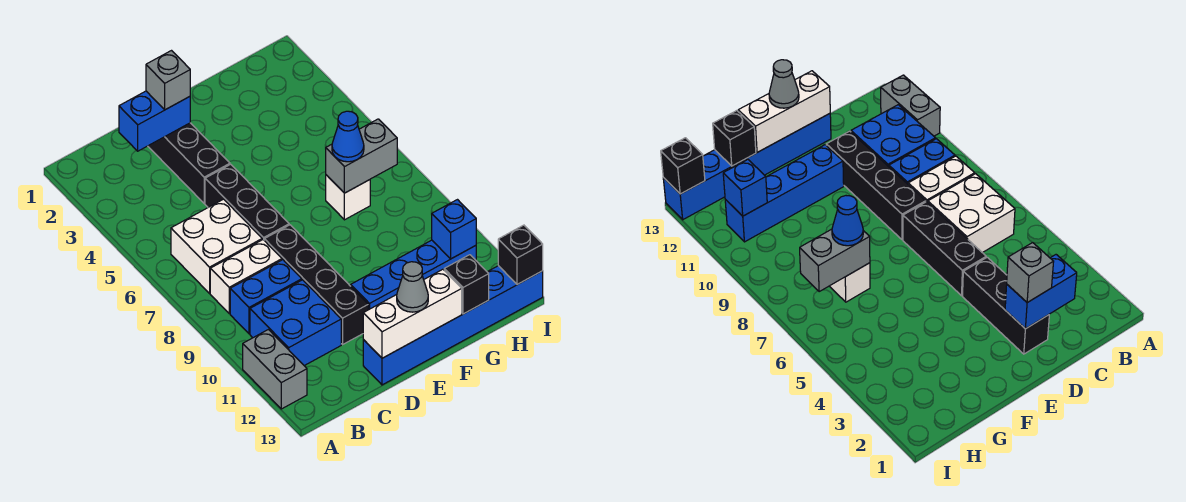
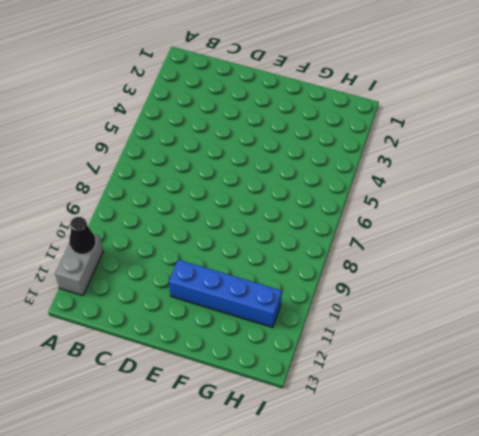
black 1x1 cone [69,217,96,254] -> none
none -> white 2x2 brick [171,199,262,293]
none -> white 1x2 brick [210,240,282,314]
none -> blue 1x2 brick [230,260,302,334]

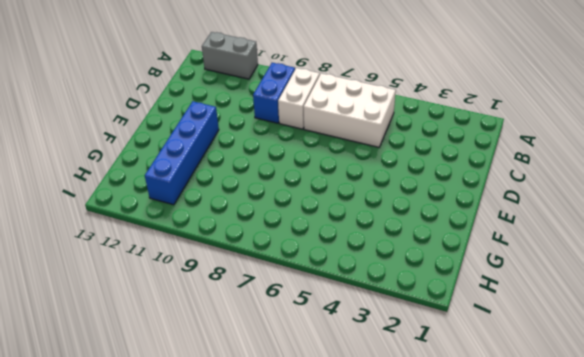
white 2x3 brick [304,73,396,147] -> white 2x2 brick [171,199,262,293]
none -> blue 2x2 brick [250,280,341,366]
none -> black 1x3 brick [148,123,230,203]
none -> black 1x3 brick [205,164,289,240]

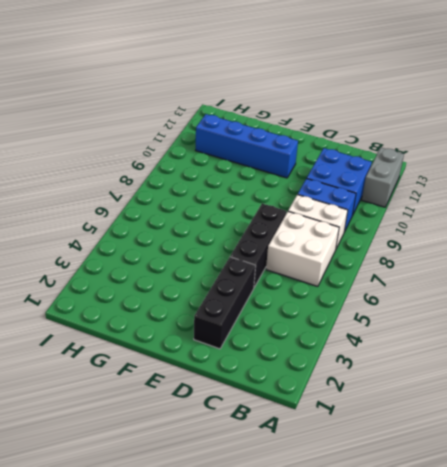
none -> black 1x4 brick [264,225,368,344]
none -> blue 1x6 brick [363,266,543,385]
none -> white 1x1 brick [326,175,370,220]

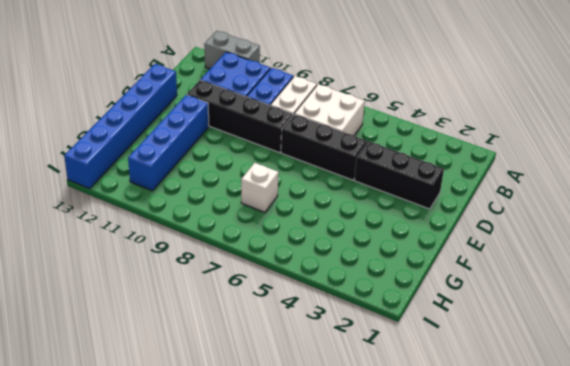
none -> blue 1x2 brick [119,91,190,151]
none -> white 1x3 brick [363,269,462,358]
none -> grey 1x2 brick [326,119,397,193]

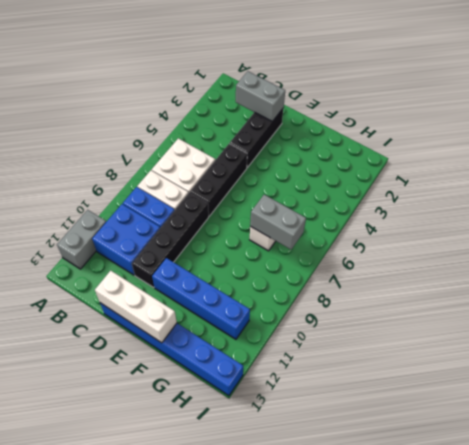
grey 1x2 brick [236,71,285,121] -> blue 1x2 brick [119,91,190,151]
none -> black 1x1 brick [444,255,489,314]
none -> blue 1x1 brick [432,200,476,259]
none -> black 1x1 brick [498,225,543,285]

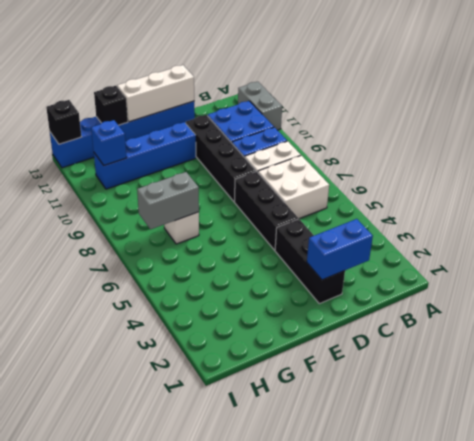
none -> grey 1x1 brick [146,51,190,110]
none -> grey 1x1 cone [397,262,428,312]
none -> blue 1x1 cone [332,111,364,162]

